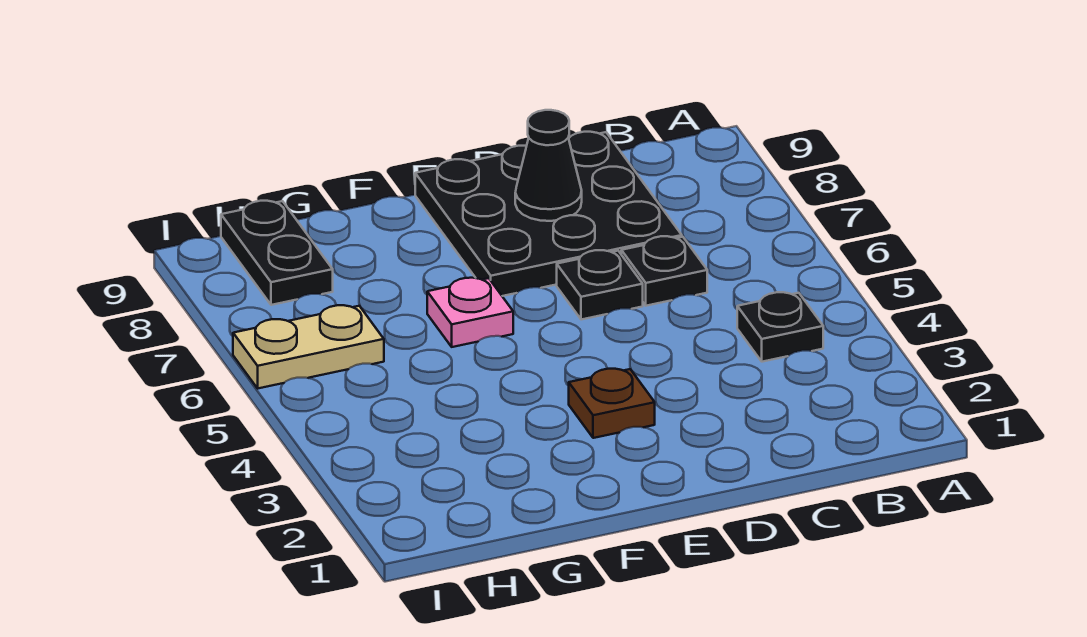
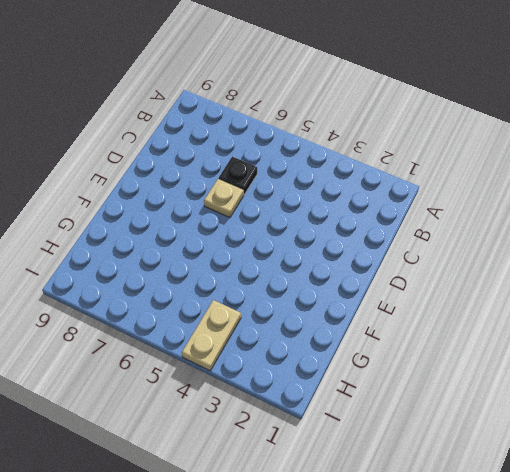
tan 1x1 plate [204,179,244,218] -> black 1x1 plate [557,250,643,320]
tan 1x2 plate [182,300,241,371] -> tan 1x2 plate moved to [233,305,384,388]
none -> black 1x1 plate [737,292,823,362]
none -> black 3x3 plate [415,132,682,296]

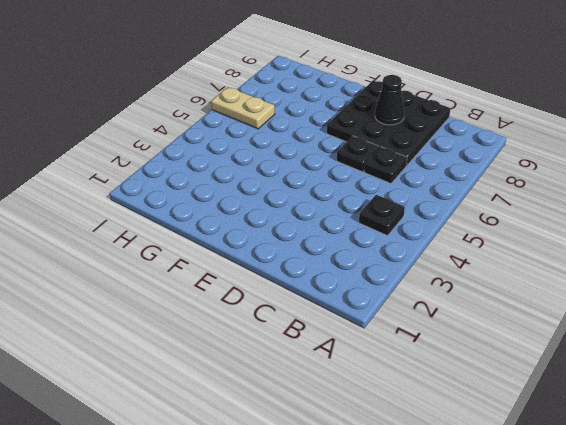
none -> brown 1x1 plate [569,369,655,438]
none -> pink 1x1 plate [427,278,513,347]

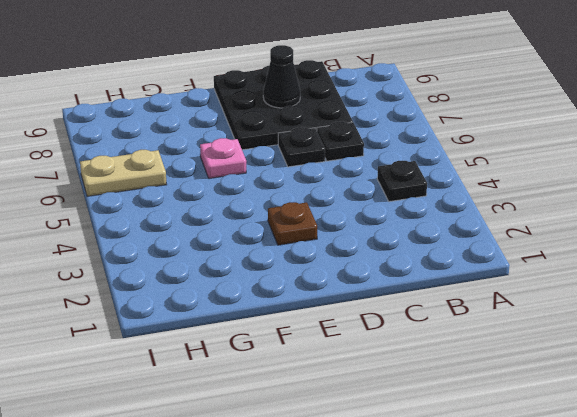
none -> black 1x2 plate [221,201,333,305]

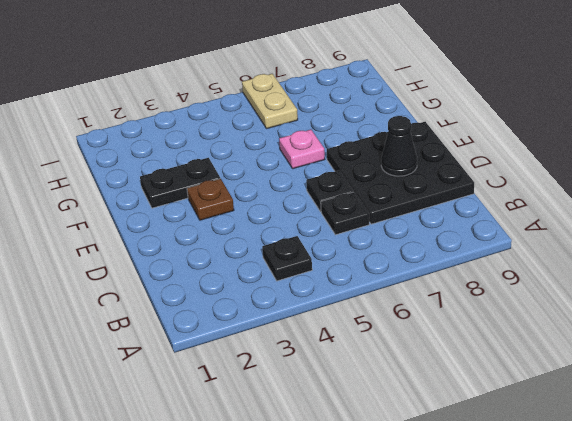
black 1x2 plate [140,158,220,208] -> black 1x2 plate moved to [221,201,333,305]

